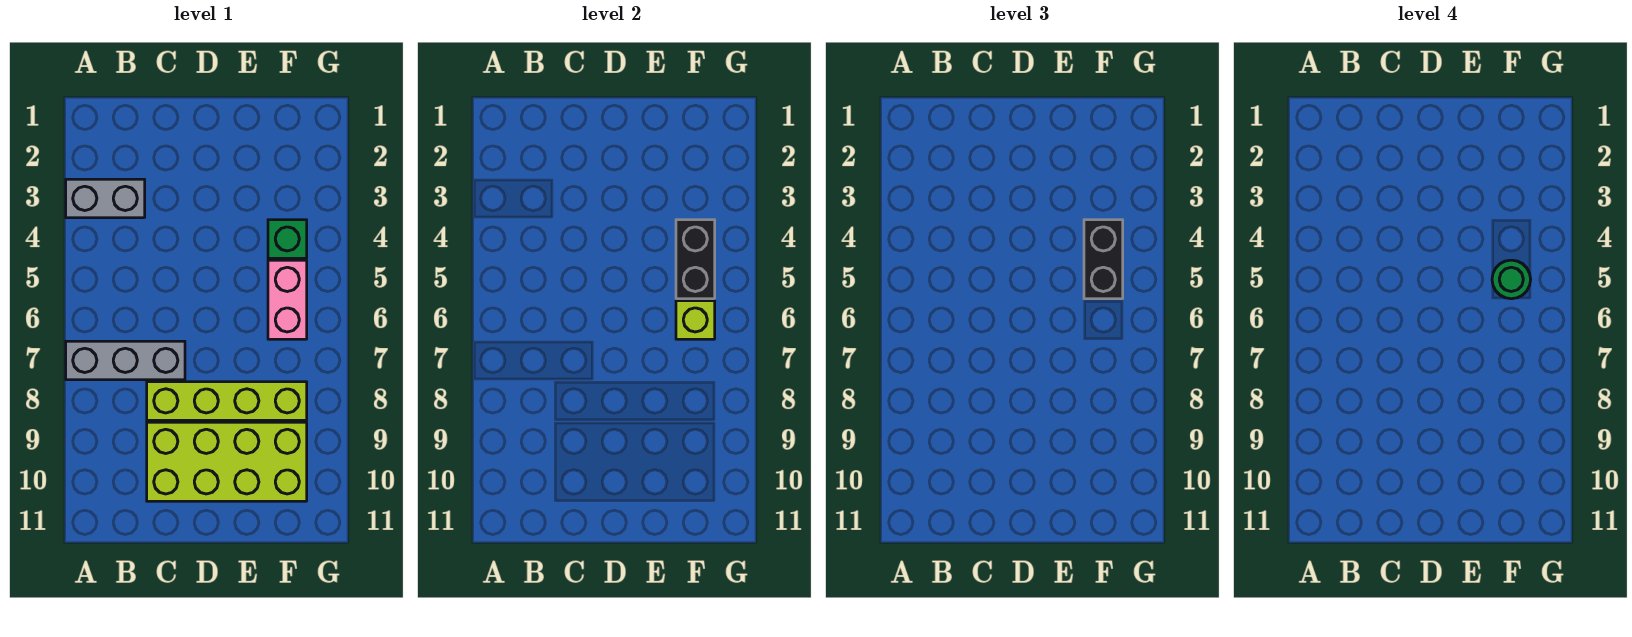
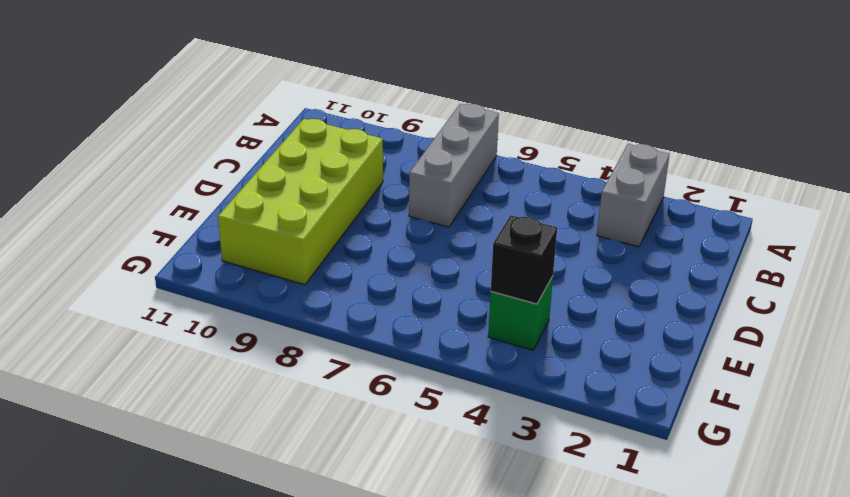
black 1x1 brick [491,215,557,304] -> black 1x2 brick [676,220,715,299]
none -> lime 1x4 brick [147,382,307,420]
none -> pink 1x2 brick [268,260,307,339]

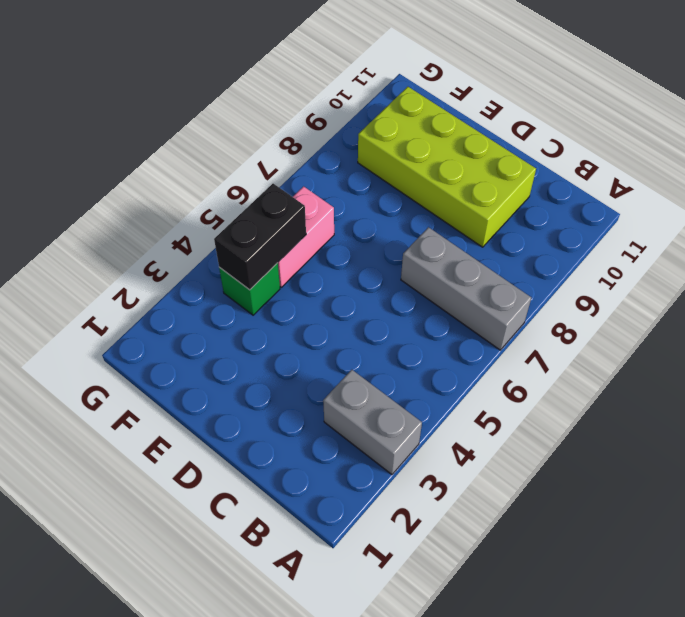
none -> lime 1x4 brick [147,382,307,420]
none -> lime 1x1 brick [676,301,715,339]

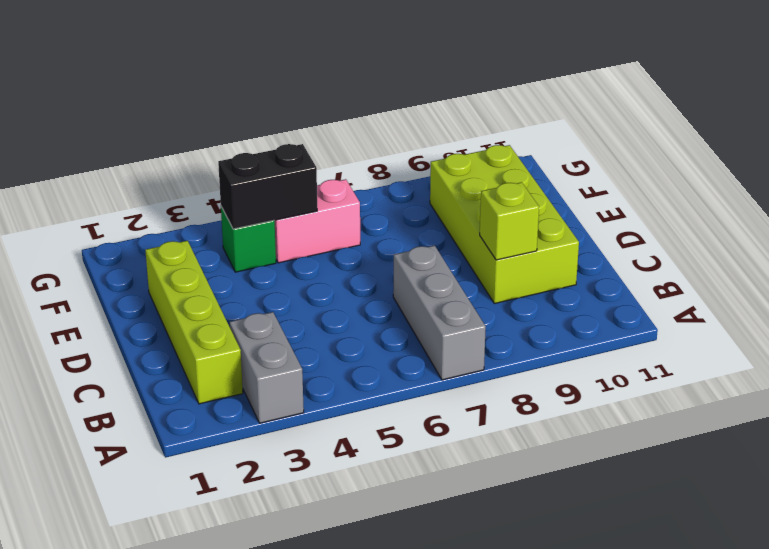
lime 1x4 brick [145,241,243,404] -> lime 1x4 brick moved to [147,382,307,420]
lime 1x1 brick [480,182,539,260] -> lime 1x1 brick moved to [676,301,715,339]
none -> black 1x2 brick [1084,220,1123,299]
none -> green 1x1 round brick [1492,260,1531,299]

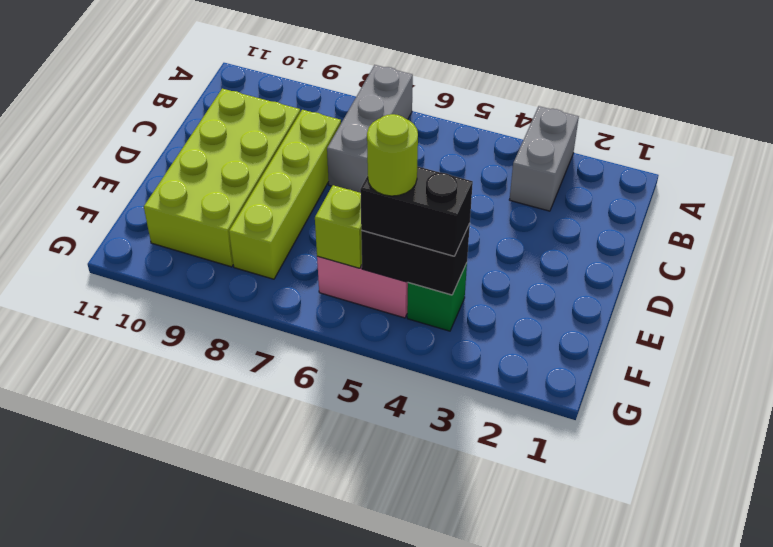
lime 1x1 round brick [367,114,418,196] -> green 1x1 round brick [1492,260,1531,299]

